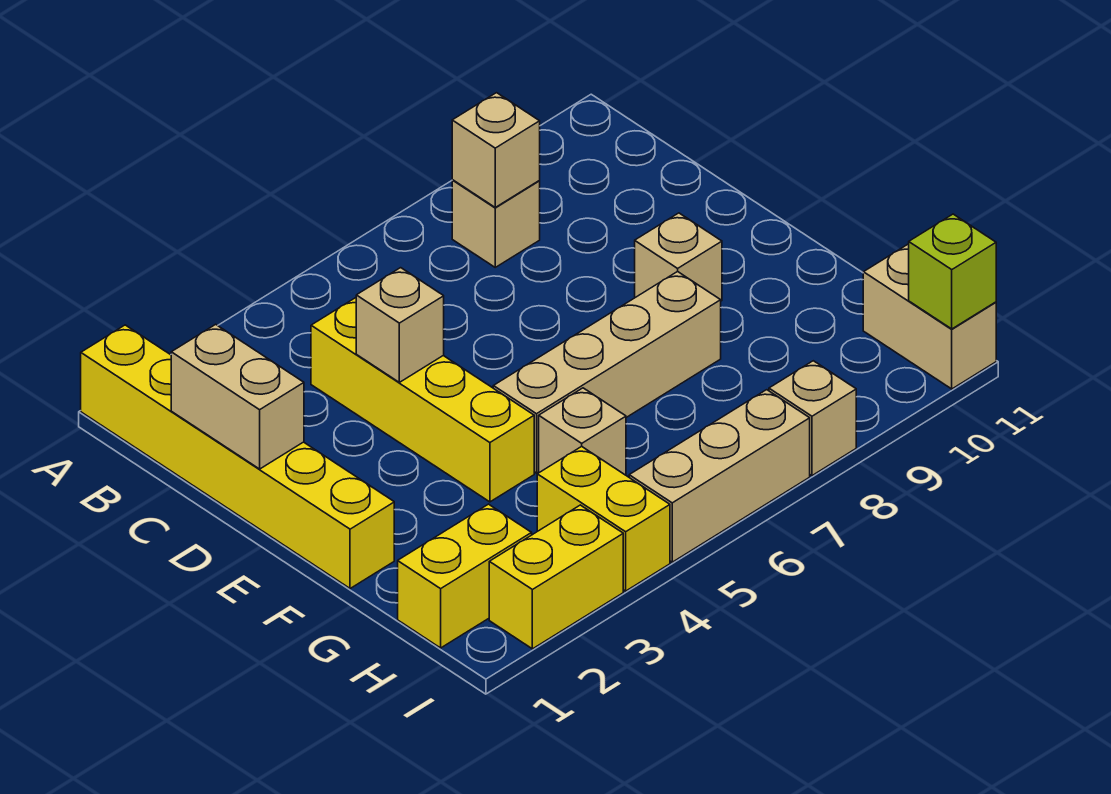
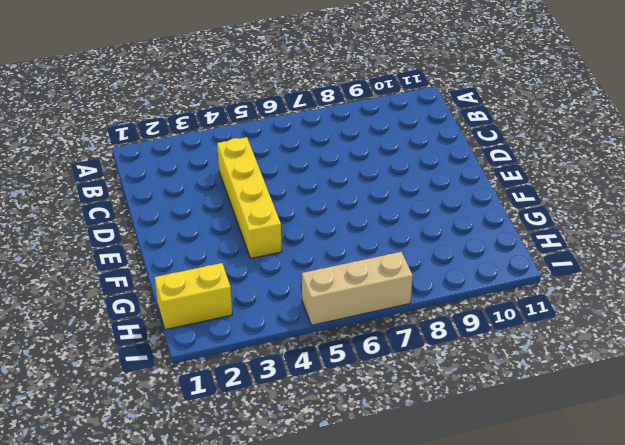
none -> yellow 1x6 brick [81,325,394,589]
none -> tan 1x1 brick [452,180,540,267]
none -> tan 1x1 brick [635,213,722,301]

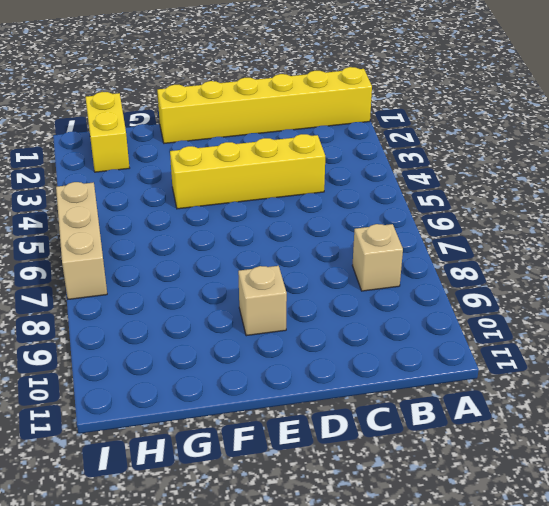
none -> tan 1x4 brick [493,271,721,473]
none -> tan 1x1 brick [539,388,626,475]
none -> yellow 1x2 brick [537,447,670,591]

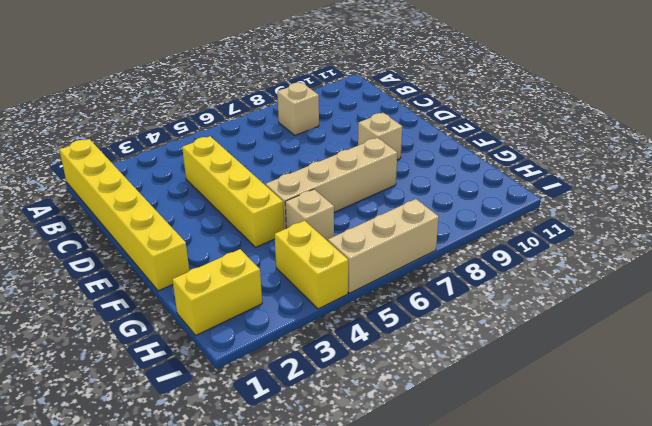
none -> tan 1x2 brick [863,244,996,389]
none -> yellow 1x2 brick [489,505,623,649]
none -> tan 1x1 brick [769,361,856,476]

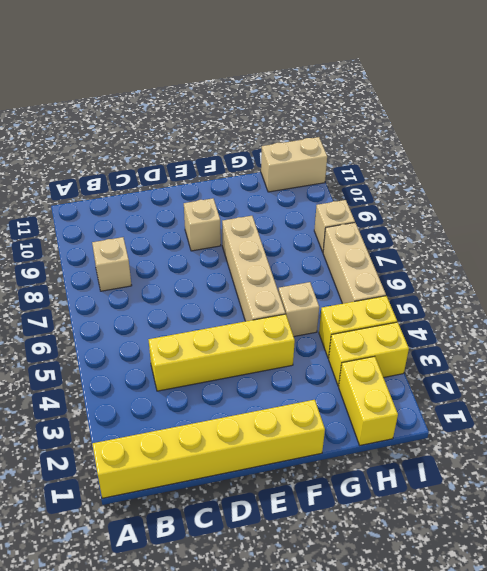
yellow 1x2 brick [329,322,409,386] -> yellow 1x2 brick turned to [489,505,623,649]
none -> tan 1x1 brick [452,93,540,207]
none -> tan 1x2 brick [171,324,304,469]
none -> tan 1x1 brick [356,268,444,382]

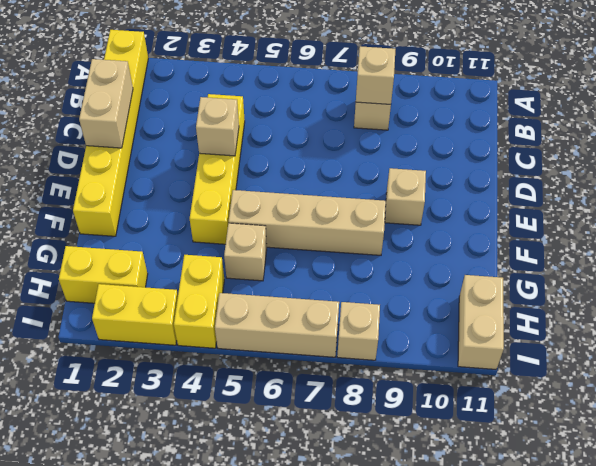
none -> lime 1x1 brick [909,214,996,329]

